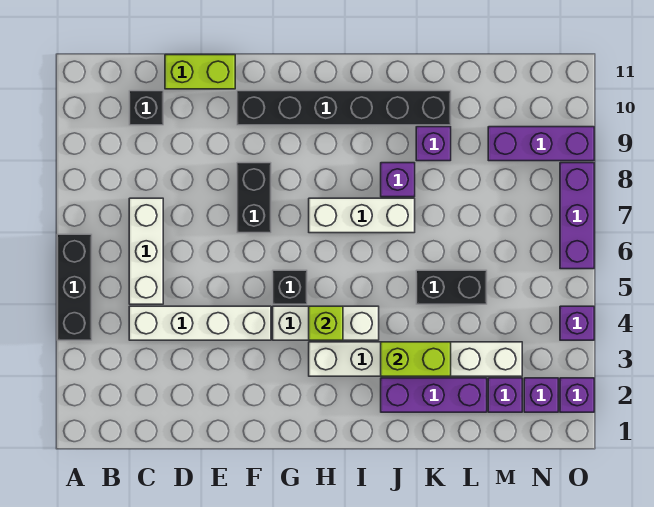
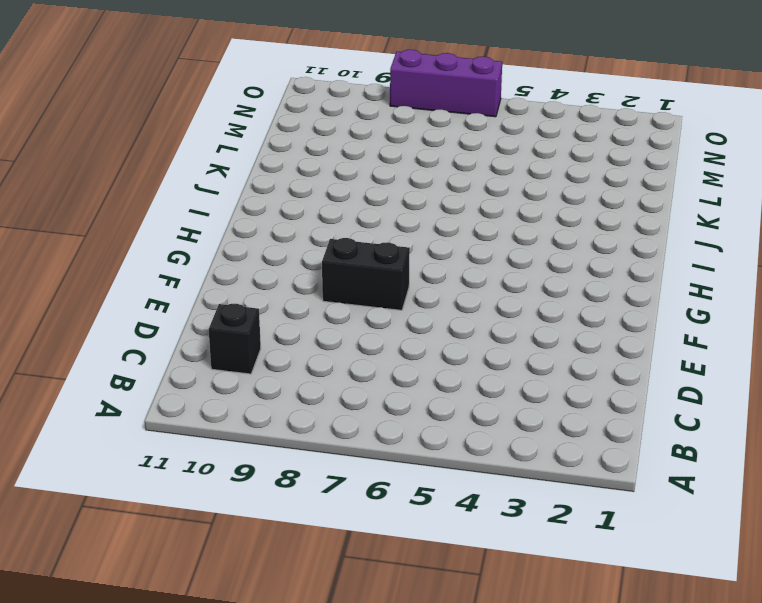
none -> black 1x3 brick [57,234,92,340]
none -> white 1x4 brick [129,306,271,340]
none -> white 1x3 brick [129,198,163,304]

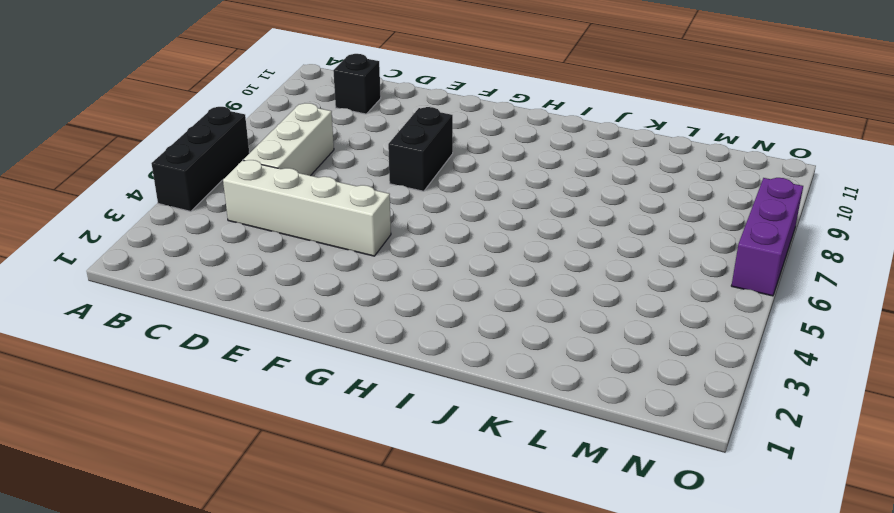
none -> lime 1x2 brick [165,55,235,89]
none -> black 1x6 brick [237,91,451,125]
none -> white 1x3 brick [273,306,379,340]

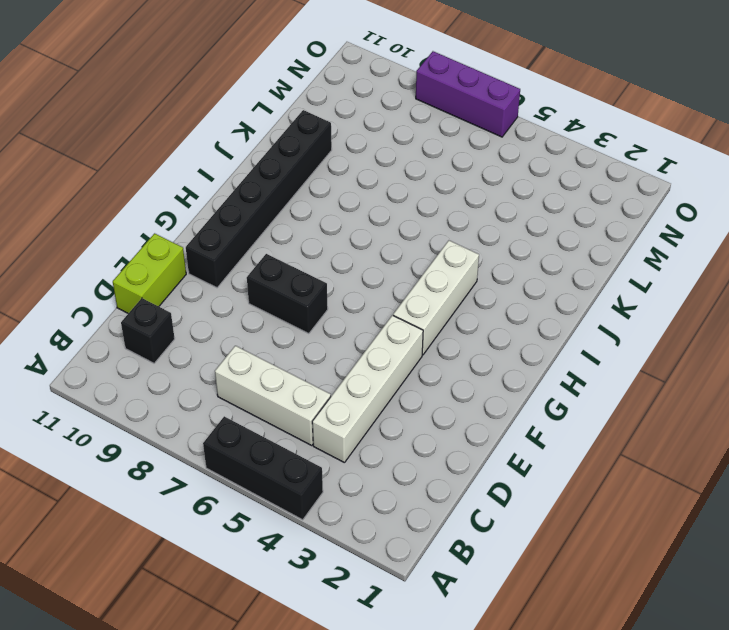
none -> black 1x1 brick [273,270,307,304]
none -> white 1x6 brick [309,342,522,376]
none -> white 1x3 brick [309,198,415,233]

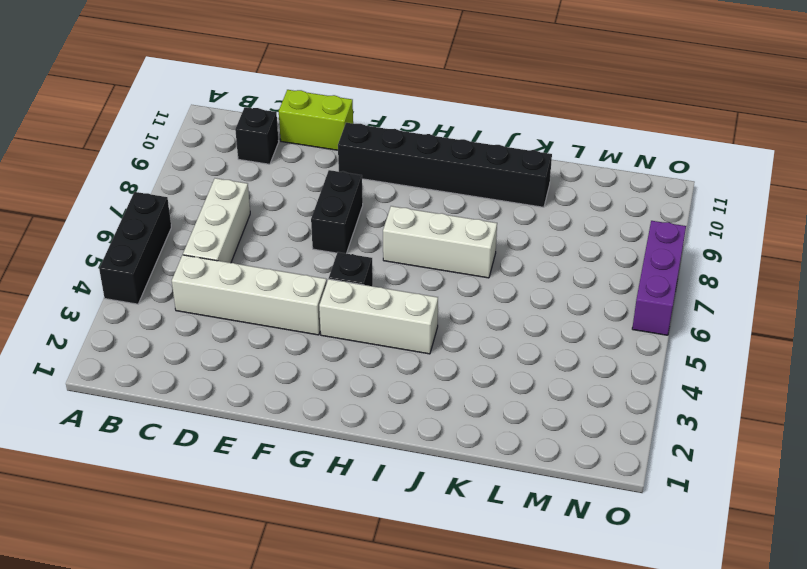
none -> white 1x6 brick [309,342,522,376]
none -> purple 1x3 brick [381,378,487,412]
none -> purple 1x1 brick [381,163,415,197]

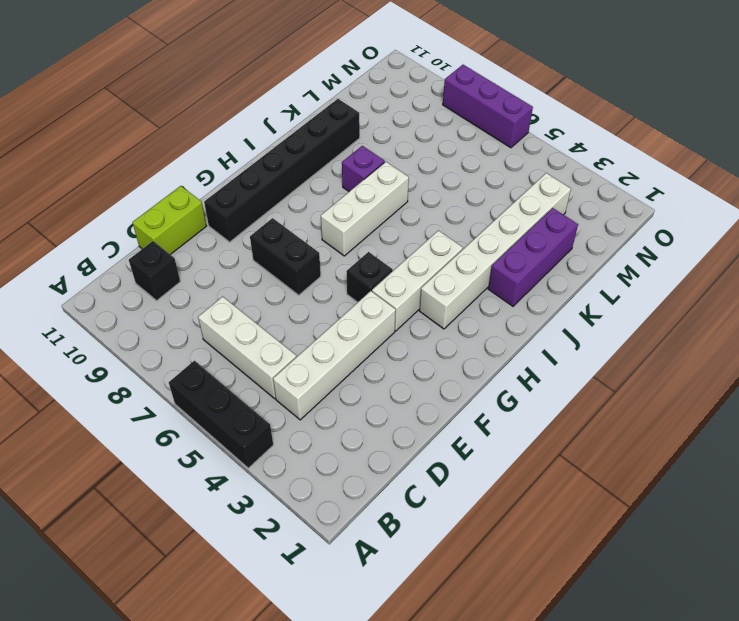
none -> black 1x2 brick [416,270,487,304]
none -> purple 1x1 brick [416,127,451,161]
none -> purple 1x1 brick [488,378,522,412]

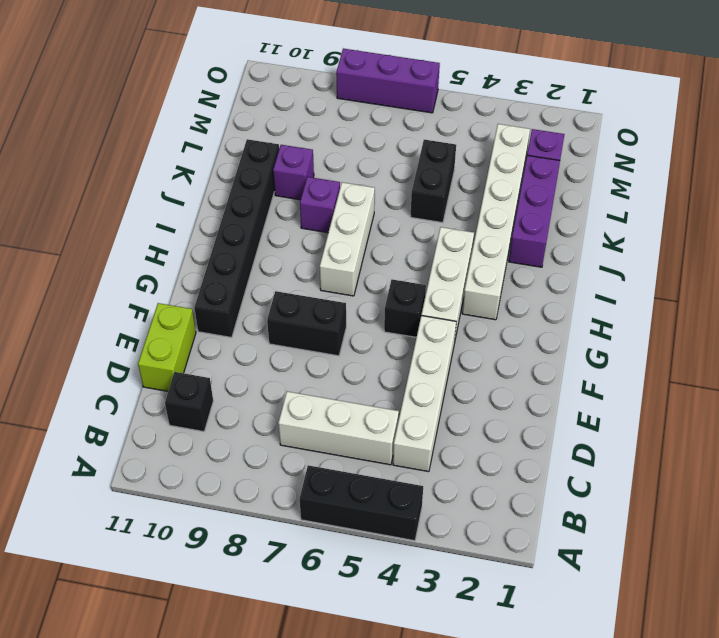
none -> purple 1x3 brick [488,127,594,161]
none -> purple 1x1 brick [524,378,558,412]
none -> purple 1x1 brick [560,378,594,412]

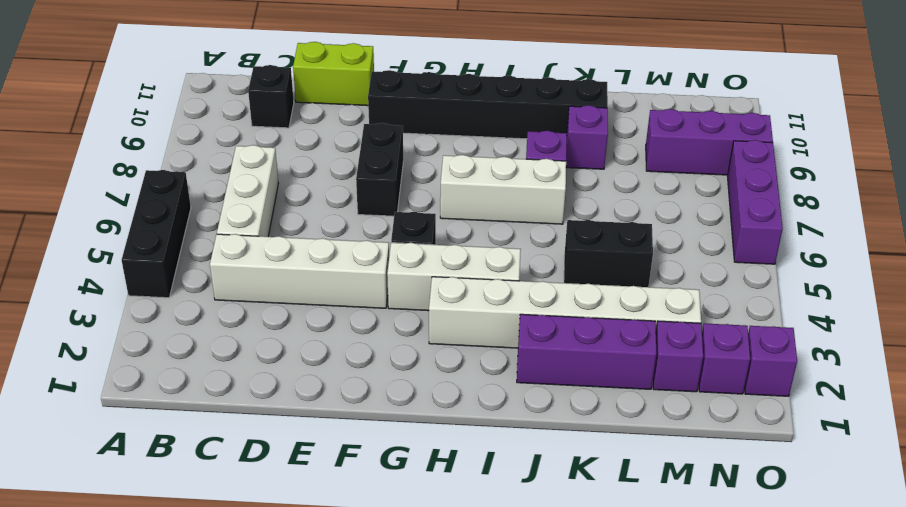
none -> purple 1x1 brick [560,306,594,340]
none -> lime 1x1 brick [309,306,343,340]
none -> lime 1x2 brick [381,342,451,376]

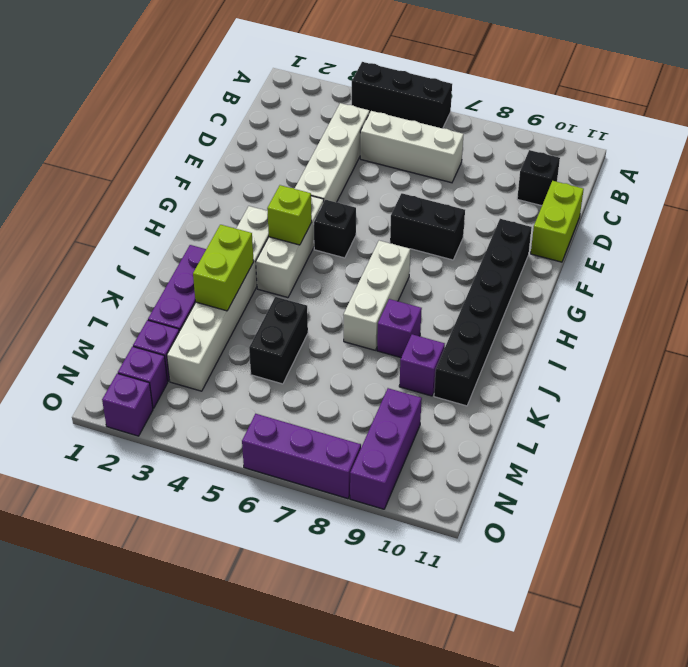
none -> purple 1x1 brick [560,306,594,340]

